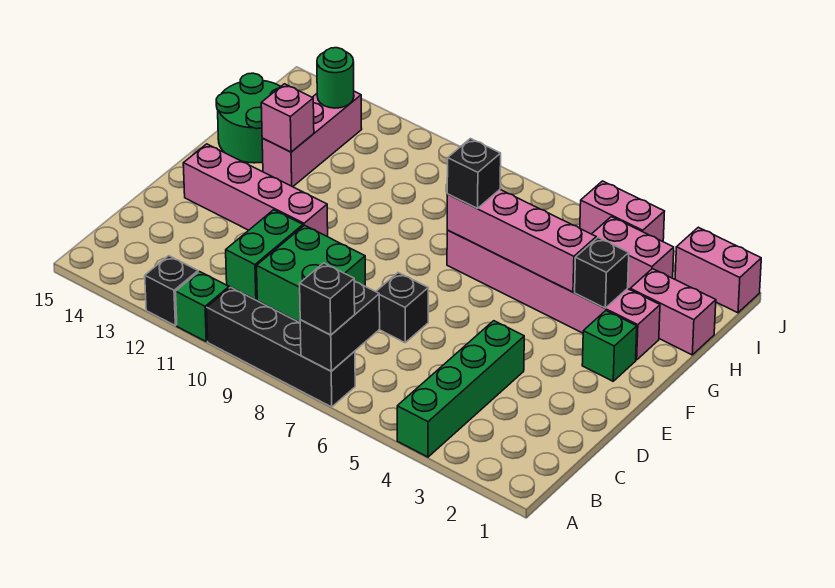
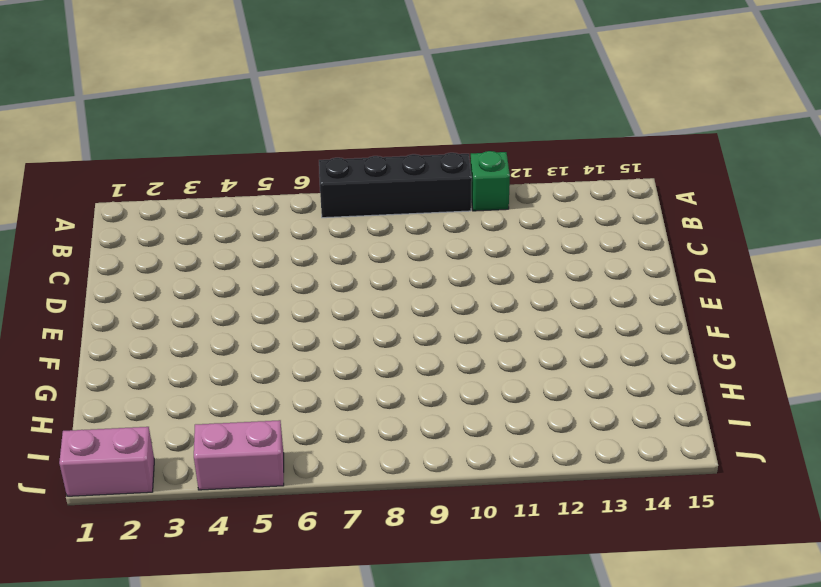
none -> green 1x4 brick [397,321,524,457]
none -> black 1x1 brick [145,256,198,325]
none -> green 2x2 brick [257,225,365,322]

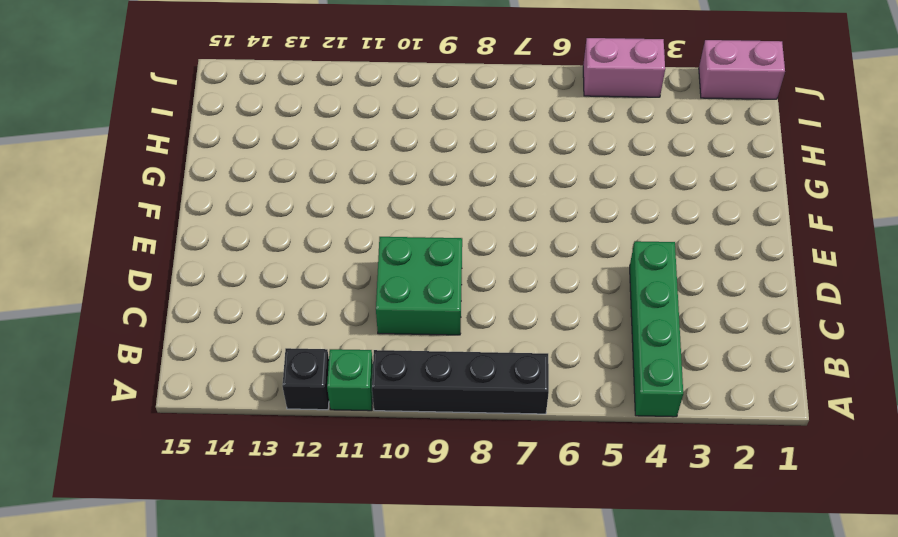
none -> green 1x2 brick [226,210,303,300]
none -> black 1x1 brick [376,273,428,343]
none -> pink 1x4 brick [183,144,328,237]

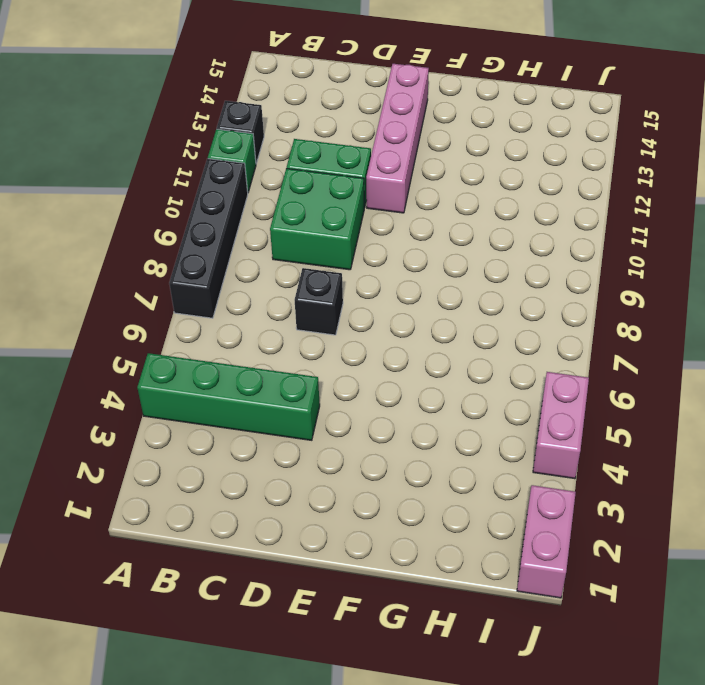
none -> green 1x1 brick [582,311,637,381]
none -> pink 1x6 brick [447,230,660,360]
none -> pink 1x3 brick [262,91,362,187]

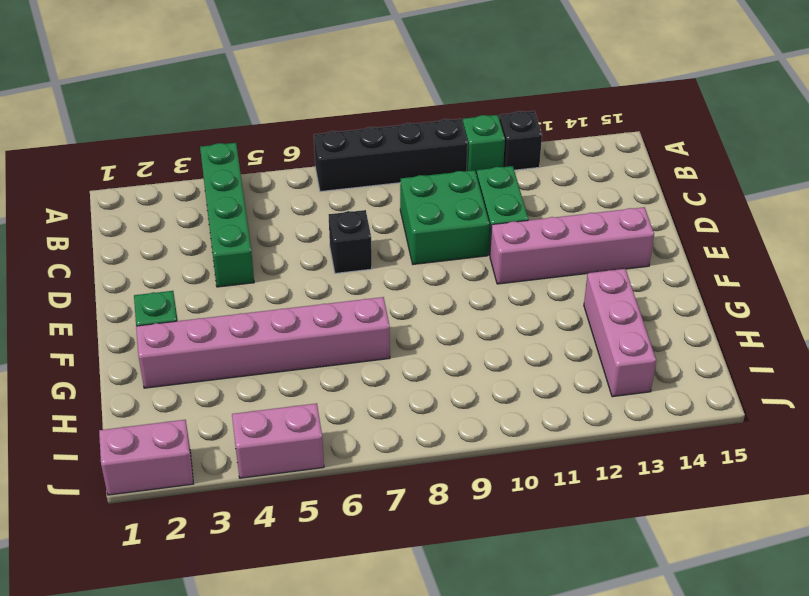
none -> green 2x2 round brick [216,73,281,163]
none -> pink 1x2 brick [630,269,716,355]
none -> pink 1x2 brick [592,217,674,290]

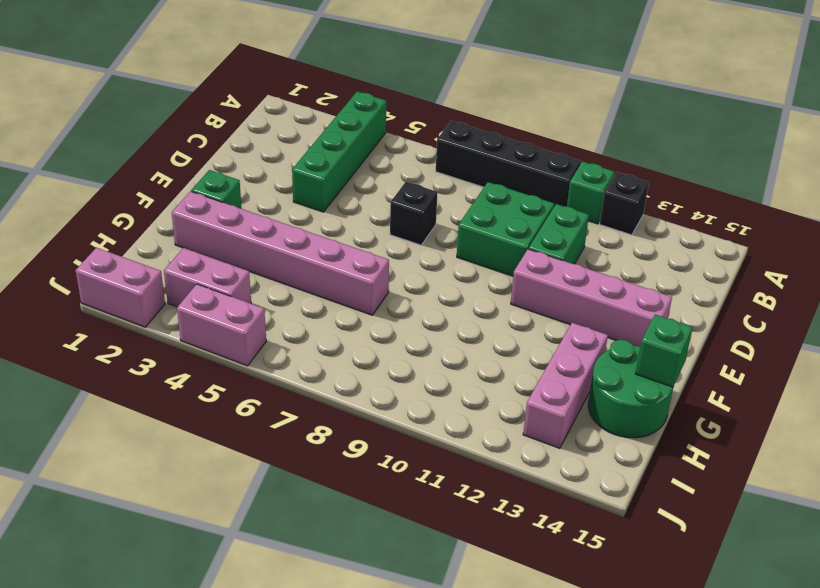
green 1x1 brick [635,314,693,387] -> none
none -> pink 1x2 brick [630,269,716,355]
none -> black 1x2 brick [300,281,380,371]
none -> black 1x1 brick [575,238,629,308]

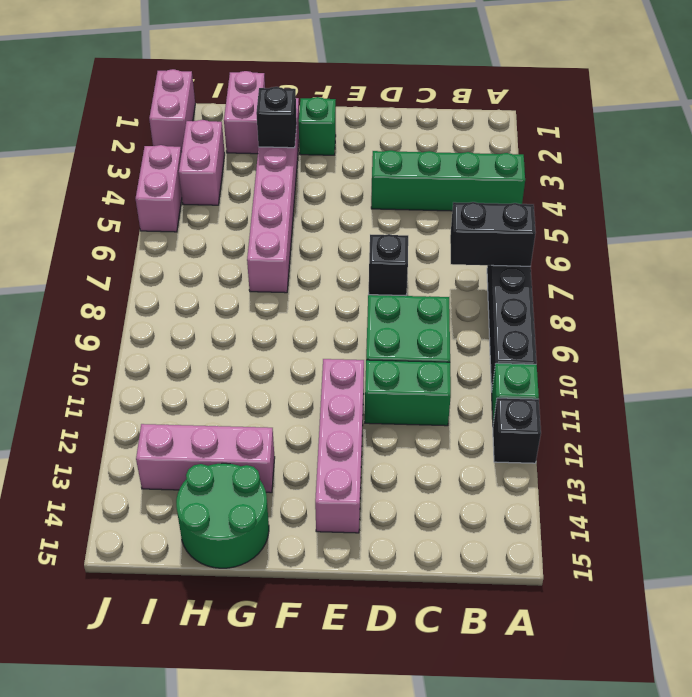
none -> pink 1x4 brick [447,190,596,292]
none -> pink 1x1 brick [261,84,314,152]
none -> green 1x1 round brick [317,48,354,108]

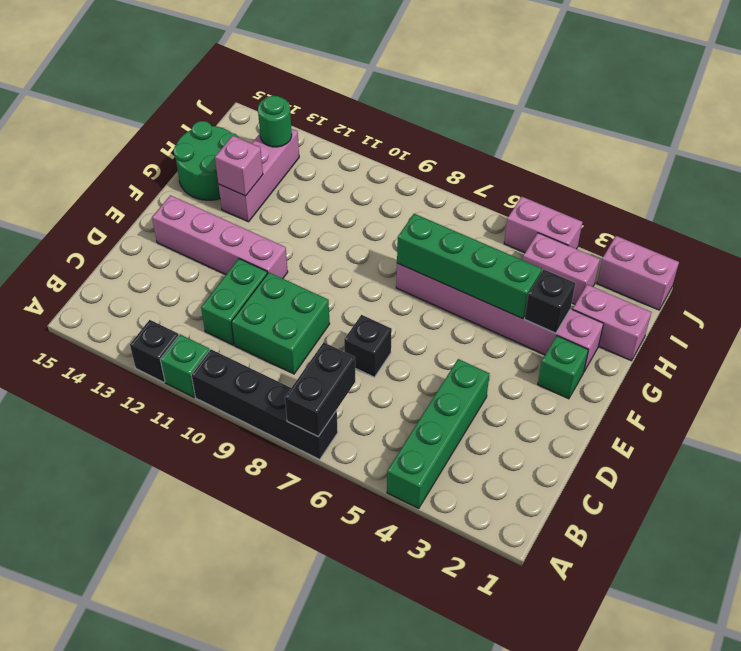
green 1x4 brick [397,214,542,319] -> pink 1x4 brick [447,190,596,292]
none -> black 1x1 brick [300,263,355,335]
none -> black 1x1 brick [447,139,501,208]

